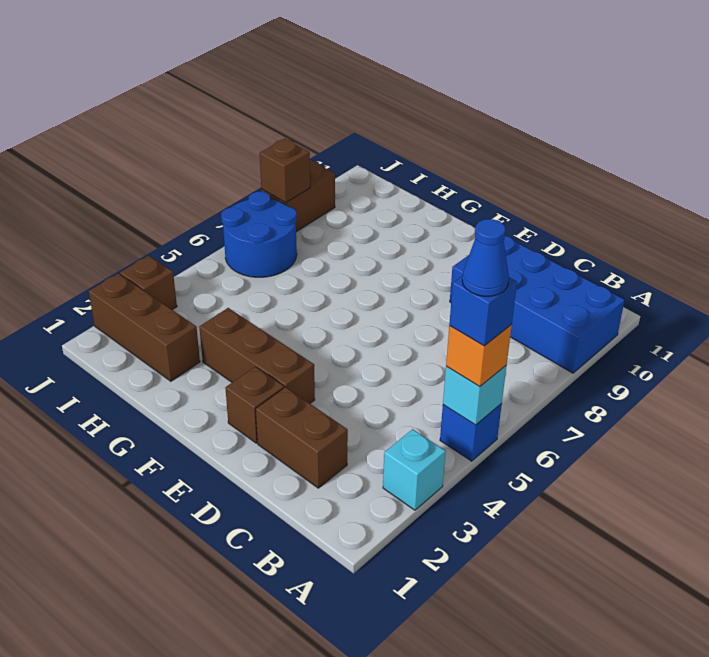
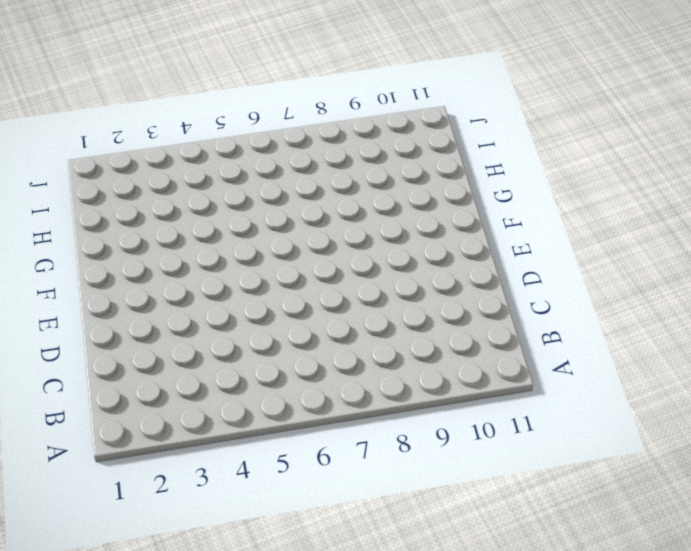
none -> cyan 1x1 brick [383,429,446,510]
none -> blue 1x1 brick [440,404,502,461]
none -> blue 2x4 brick [450,236,625,373]

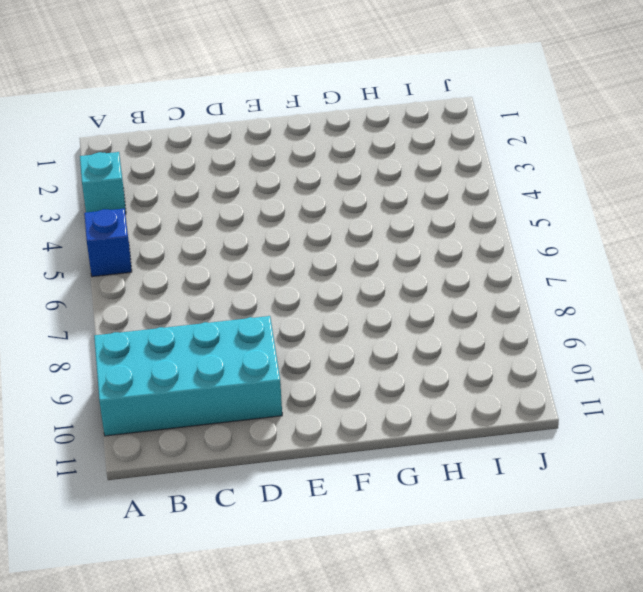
cyan 2x4 brick [94,316,282,436] -> blue 2x4 brick [450,236,625,373]
none -> brown 1x2 brick [256,387,348,488]
none -> brown 1x1 brick [225,367,284,443]
none -> brown 1x3 brick [199,308,315,403]

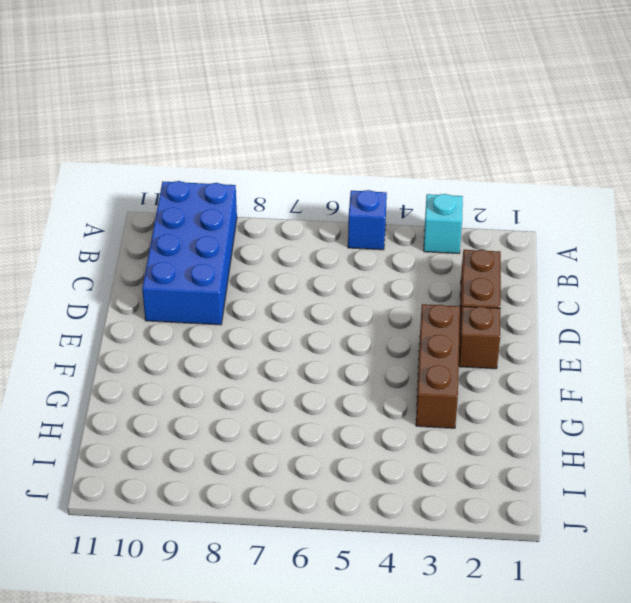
none -> brown 1x3 brick [89,273,200,381]
none -> blue 2x2 round brick [221,192,297,277]
none -> brown 1x1 brick [120,256,177,310]

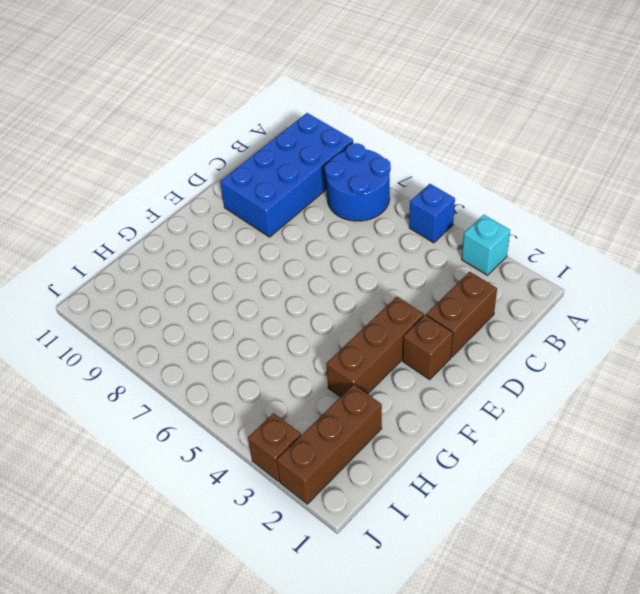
blue 2x2 round brick [325,143,391,221] -> blue 2x2 round brick moved to [221,192,297,277]
none -> brown 1x2 brick [261,160,335,232]
none -> cyan 1x1 brick [443,365,507,425]
none -> brown 1x1 brick [260,139,310,203]

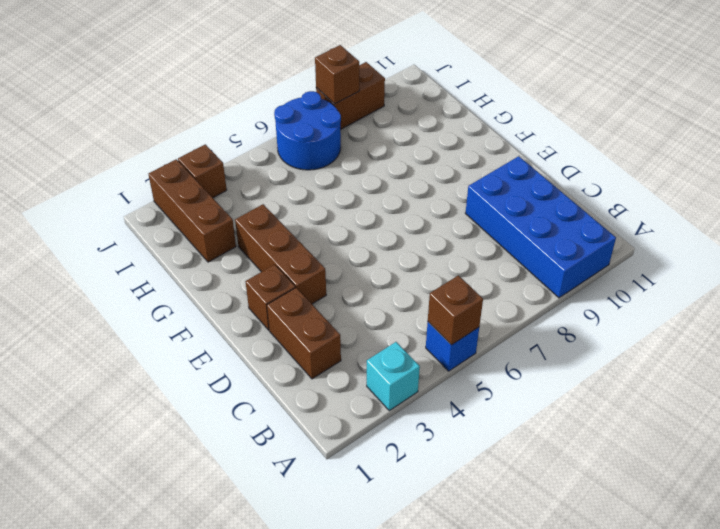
brown 1x1 brick [428,275,483,345] -> cyan 1x1 brick [443,365,507,425]
none -> orange 1x1 brick [446,325,512,387]
none -> blue 1x1 brick [449,276,517,346]
none -> blue 1x1 cone [462,219,509,296]

